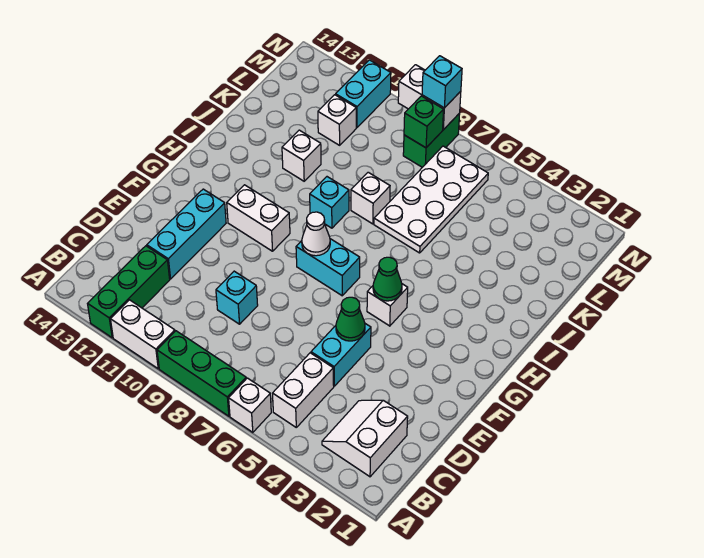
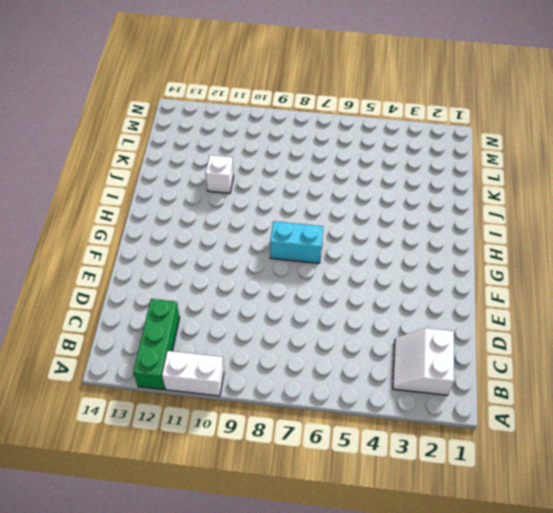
none -> white 1x1 brick [229,378,271,432]
none -> green 1x3 brick [157,331,246,416]
none -> white 1x2 brick [272,353,334,427]

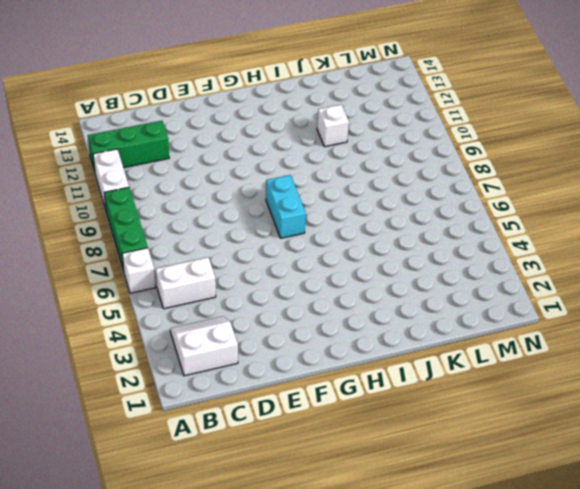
none -> cyan 1x2 brick [311,324,371,386]
none -> cyan 1x1 brick [216,271,258,324]
none -> cyan 1x3 brick [147,189,226,279]

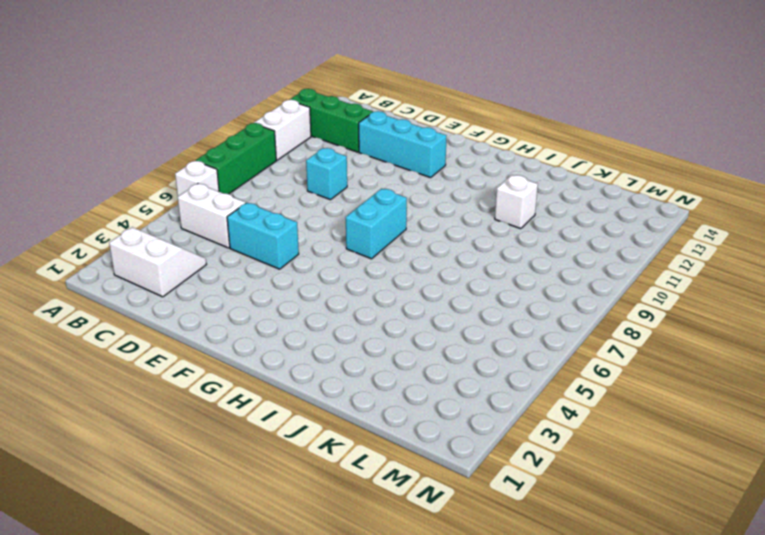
none -> white 1x1 brick [367,284,408,326]
none -> white 1x2 brick [227,185,290,251]
none -> cyan 1x1 brick [310,177,349,228]

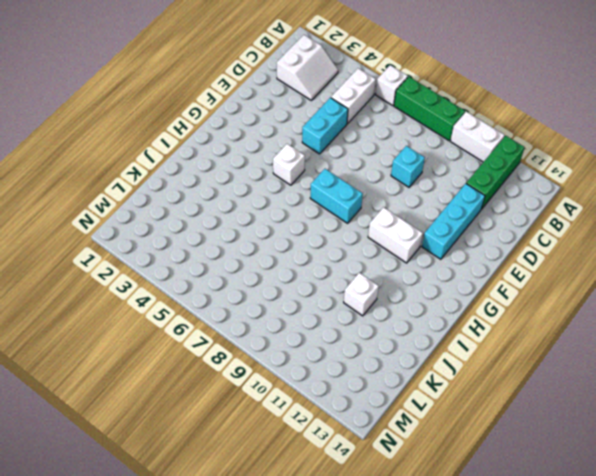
none -> cyan 1x1 brick [310,177,349,228]
none -> white 2x4 plate [374,146,488,253]
none -> white 1x1 brick [351,172,390,224]

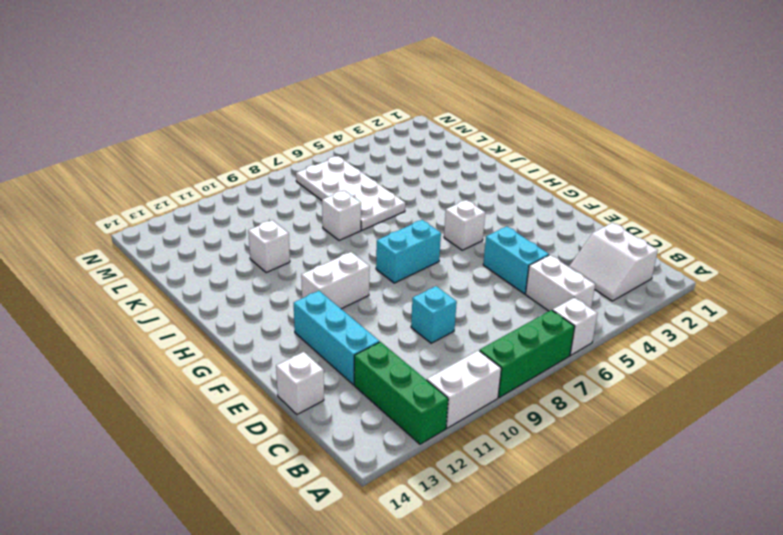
white 1x1 brick [276,352,324,414] -> white 1x1 brick moved to [318,95,356,145]
none -> cyan 1x1 brick [310,177,349,228]
none -> green 1x2 brick [403,113,460,167]
none -> cyan 1x2 brick [336,60,391,128]

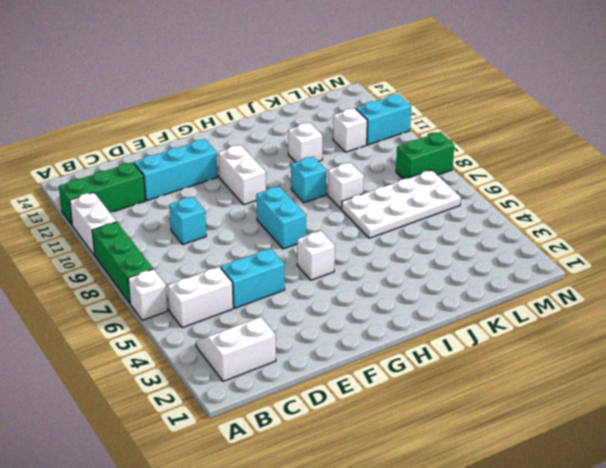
none -> green 1x1 cone [336,297,365,341]
none -> green 1x1 cone [373,257,402,301]
none -> white 1x1 cone [302,212,330,256]

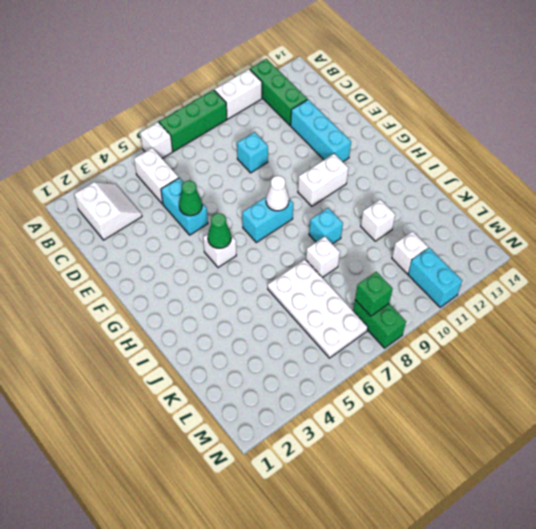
none -> white 1x2 brick [398,65,461,130]
none -> cyan 1x1 brick [422,56,462,108]

